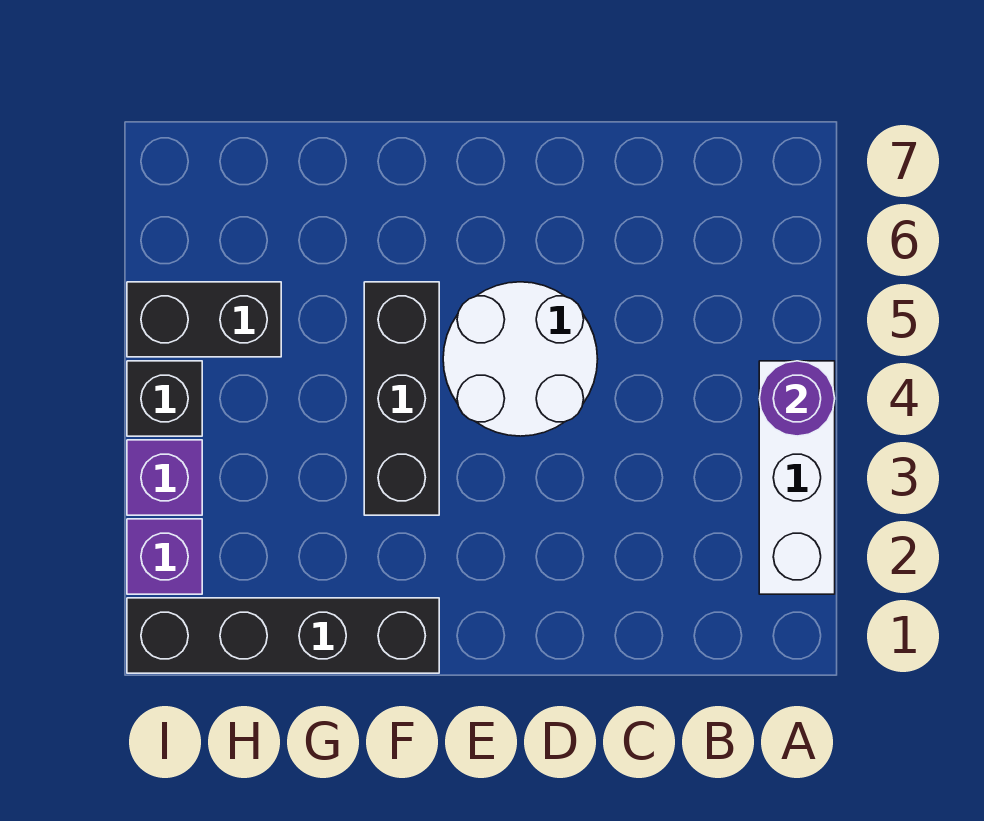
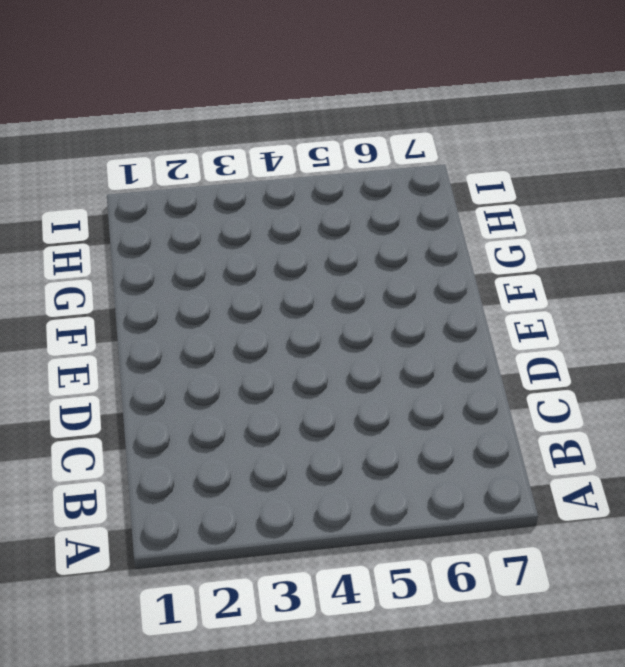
none -> white 1x3 brick [759,361,835,594]
none -> white 2x2 round brick [443,282,598,436]

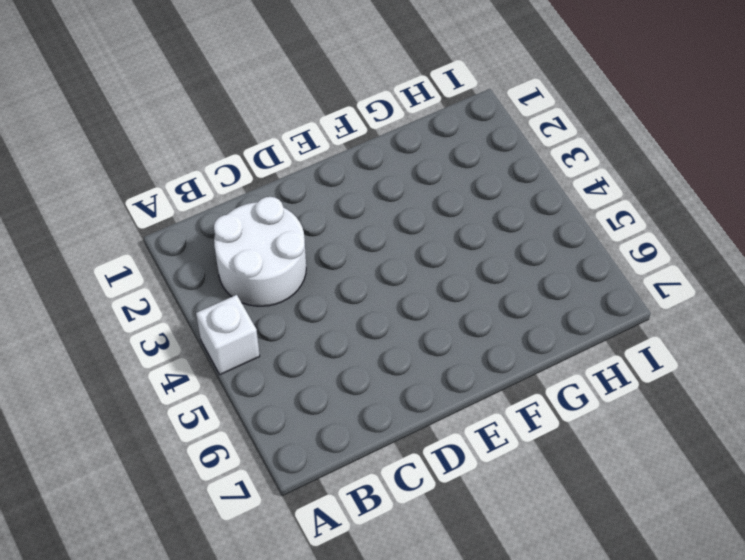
white 1x1 brick [196,295,260,375] -> white 1x3 brick [759,361,835,594]
white 2x2 round brick [214,197,306,306] -> white 2x2 round brick moved to [443,282,598,436]
none -> black 1x4 brick [127,598,439,673]
none -> black 1x3 brick [364,282,439,515]

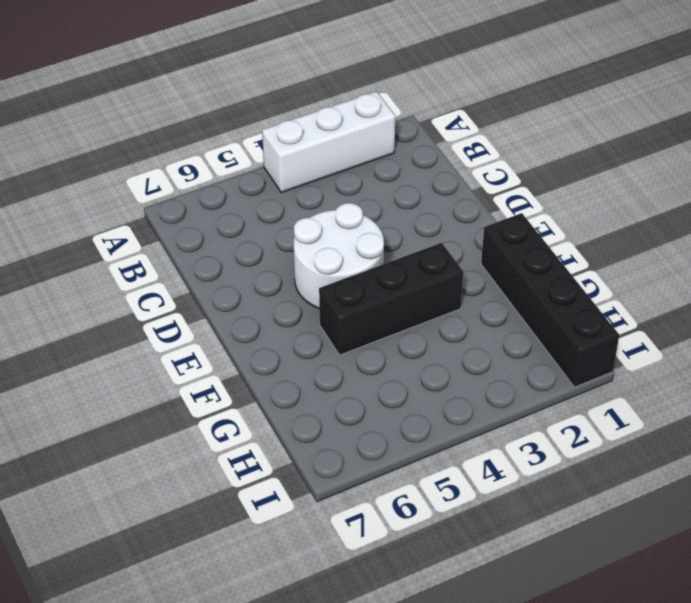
none -> black 1x2 brick [127,282,281,357]
none -> purple 1x1 brick [127,519,202,594]

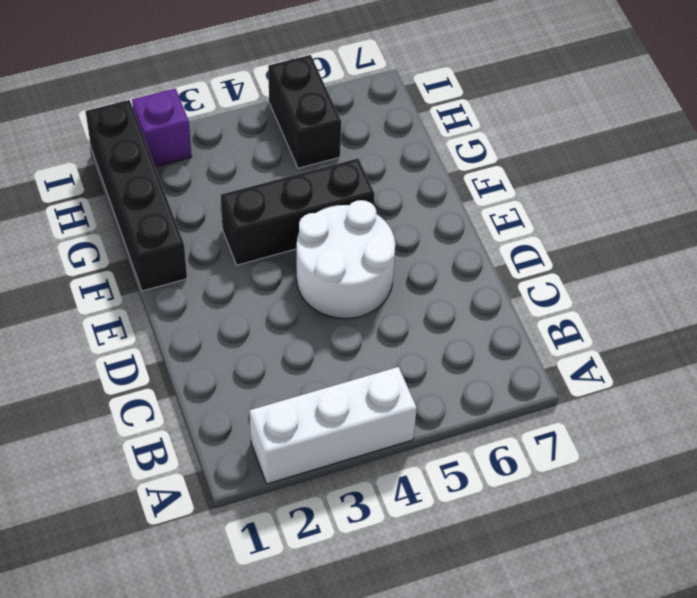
none -> purple 1x1 brick [127,440,202,515]
none -> black 1x1 brick [127,361,202,436]

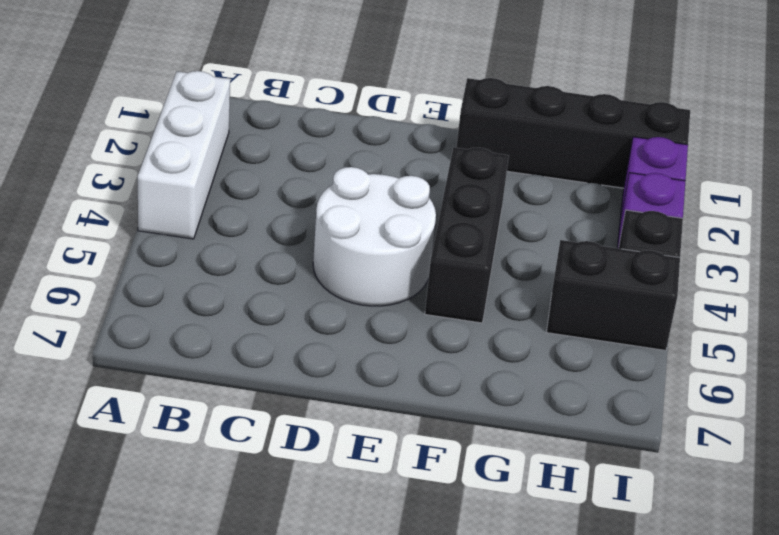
none -> purple 1x1 round brick [759,361,835,436]

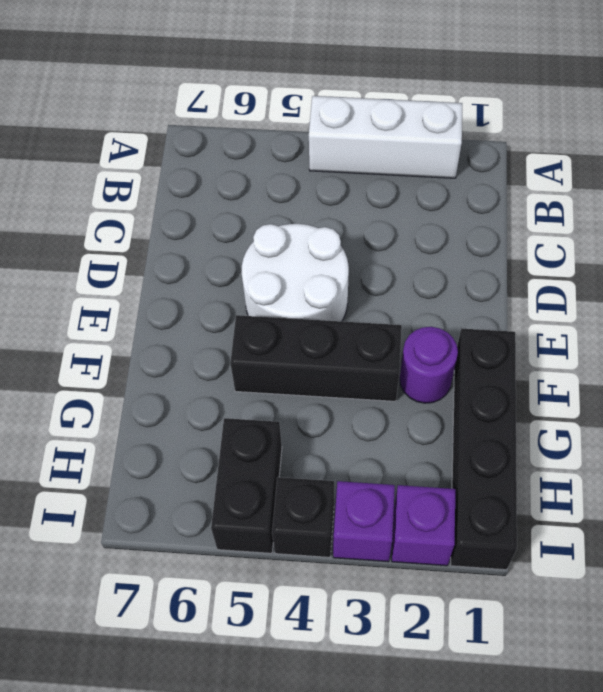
purple 1x1 round brick [400,327,458,403] -> purple 1x1 round brick moved to [759,361,835,436]

